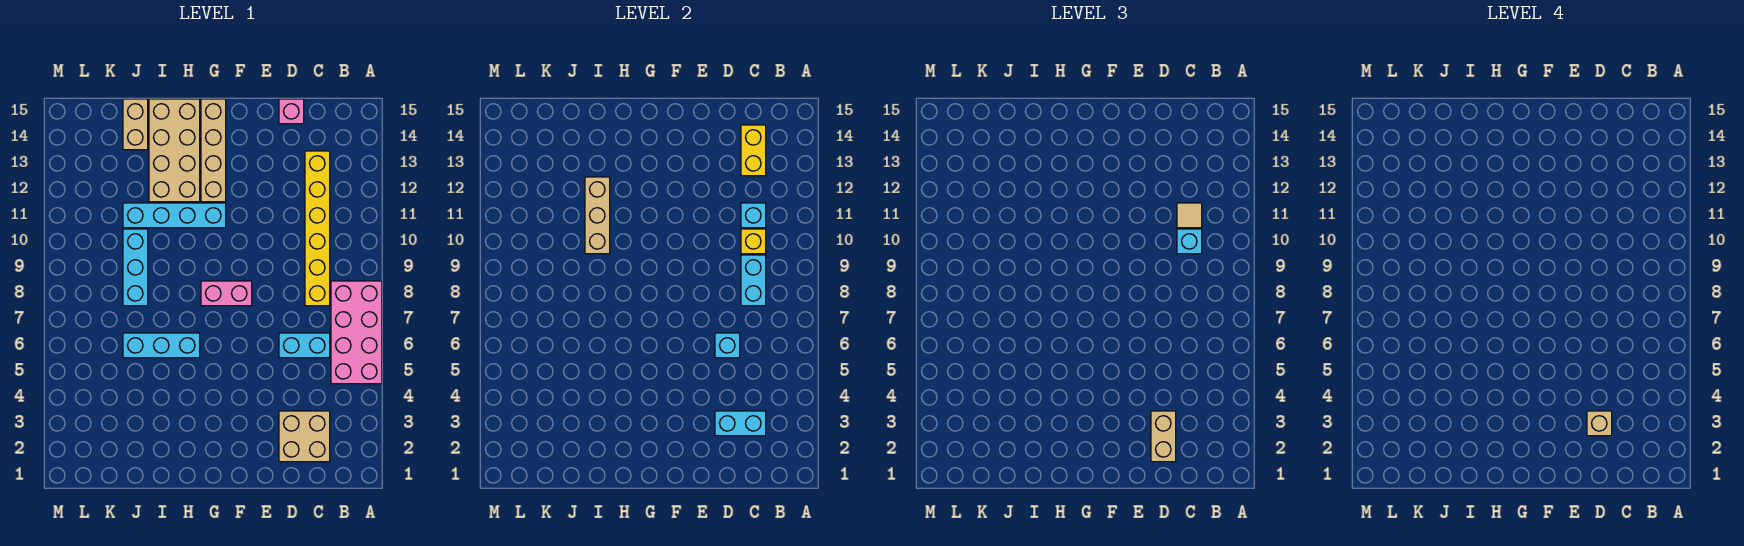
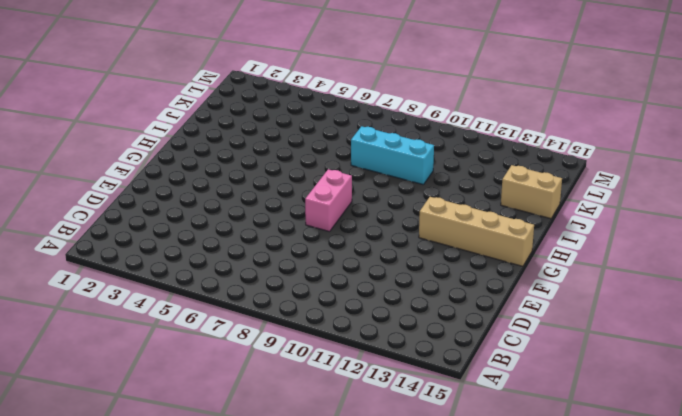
none -> pink 2x4 brick [331,281,382,384]
none -> tan 2x2 brick [279,411,330,462]
none -> cyan 1x2 brick [279,333,330,358]

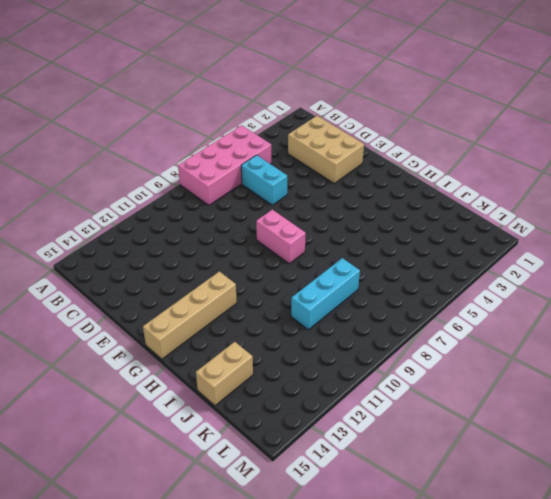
tan 2x3 brick [288,116,364,183] -> tan 2x2 brick [279,411,330,462]
none -> yellow 1x6 brick [305,151,330,306]
none -> pink 1x1 brick [279,99,304,124]
none -> cyan 1x4 brick [123,203,226,228]

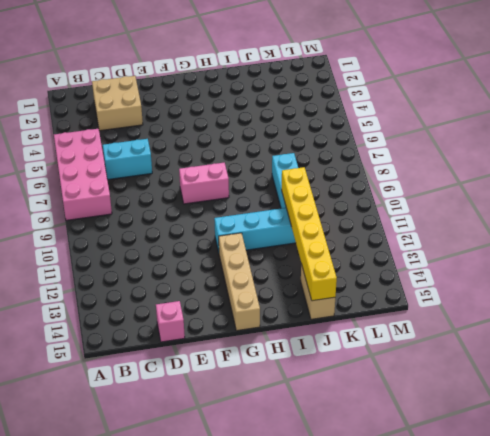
yellow 1x6 brick [282,167,337,301] -> yellow 1x6 brick moved to [305,151,330,306]
none -> cyan 1x3 brick [123,333,200,358]
none -> tan 2x4 brick [149,99,200,202]
none -> cyan 1x2 brick [715,411,766,436]

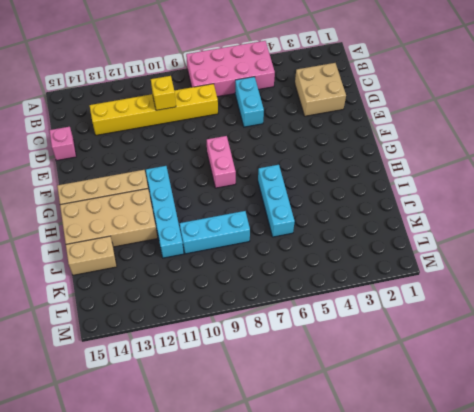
none -> cyan 1x2 brick [715,411,766,436]
none -> cyan 1x2 brick [741,255,766,306]
none -> cyan 1x1 brick [741,203,766,228]

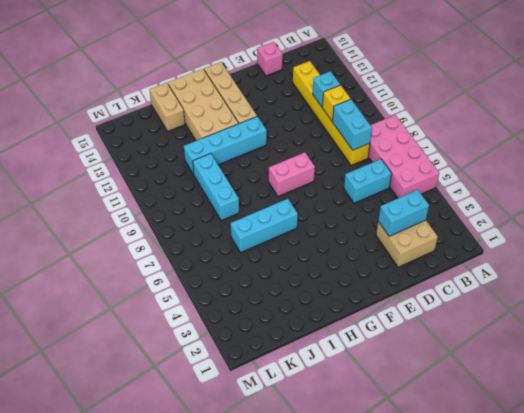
none -> yellow 1x2 brick [741,125,766,176]
none -> cyan 1x1 brick [715,333,740,358]
none -> tan 1x3 brick [585,177,610,254]

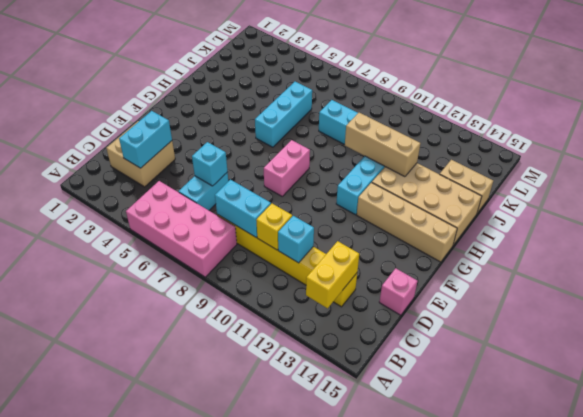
yellow 1x2 brick [306,241,359,308] -> yellow 1x2 brick turned to [741,125,766,176]
none -> cyan 1x1 brick [1177,229,1202,254]
none -> tan 1x1 tile [1177,203,1202,228]
none -> tan 1x2 brick [1151,411,1176,462]

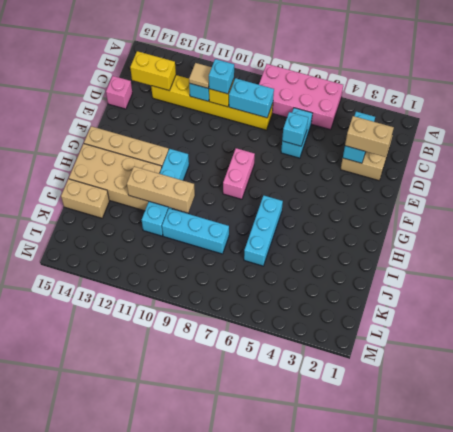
none -> tan 1x1 brick [1587,411,1612,436]

